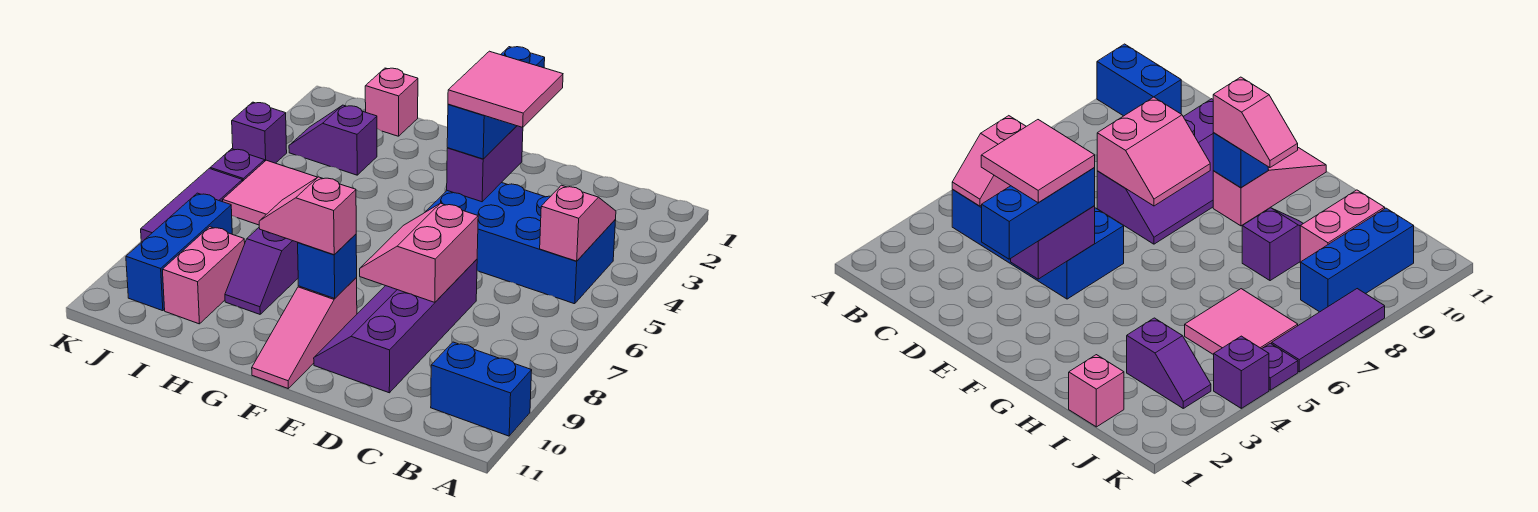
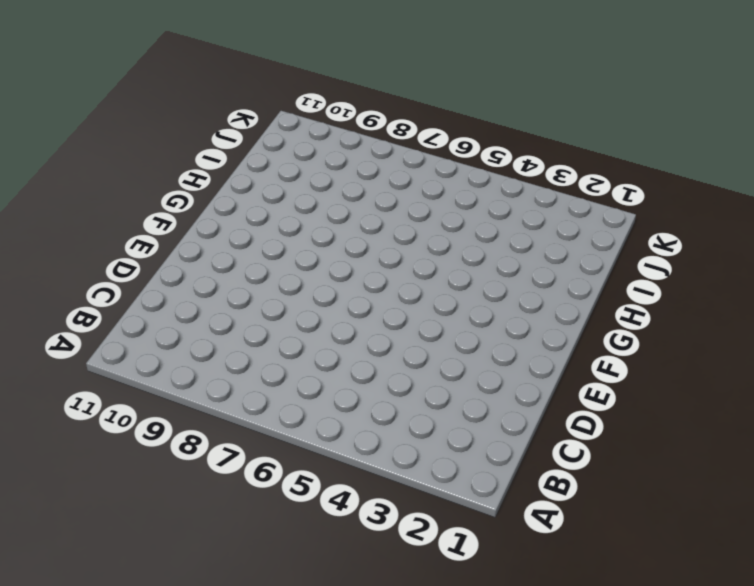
none -> blue 1x2 brick [431,342,532,436]
none -> blue 2x4 brick [426,183,616,304]
none -> purple 2x4 slope [314,259,477,393]

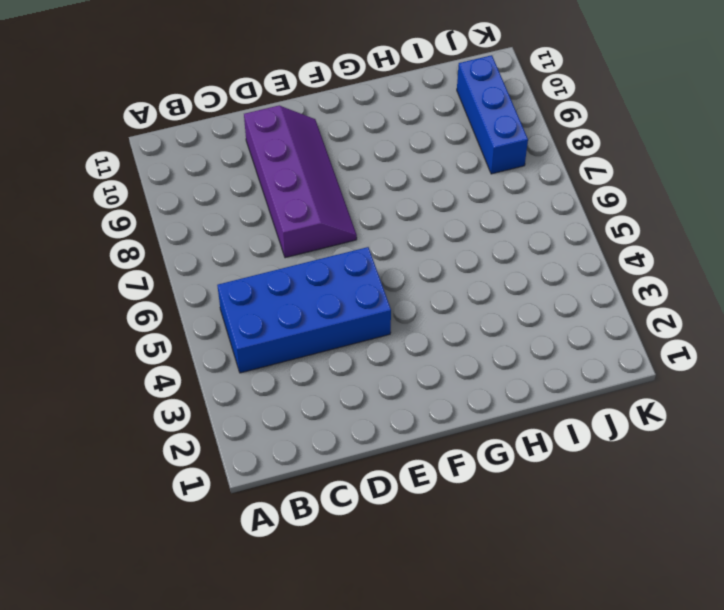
none -> blue 1x2 brick [431,342,532,436]
none -> pink 1x3 slope [252,278,357,388]
none -> purple 1x2 slope [225,228,298,314]

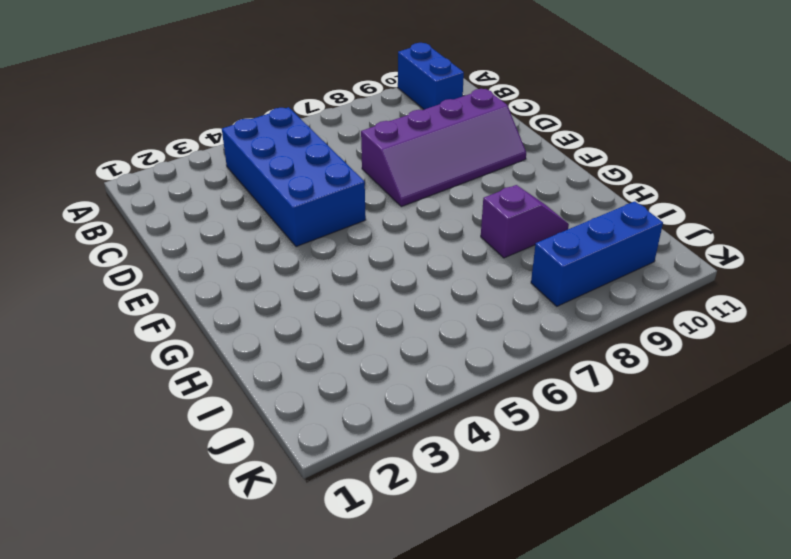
none -> pink 1x3 slope [252,278,357,388]
none -> pink 1x1 brick [365,68,418,136]
none -> purple 1x2 slope [289,105,377,175]

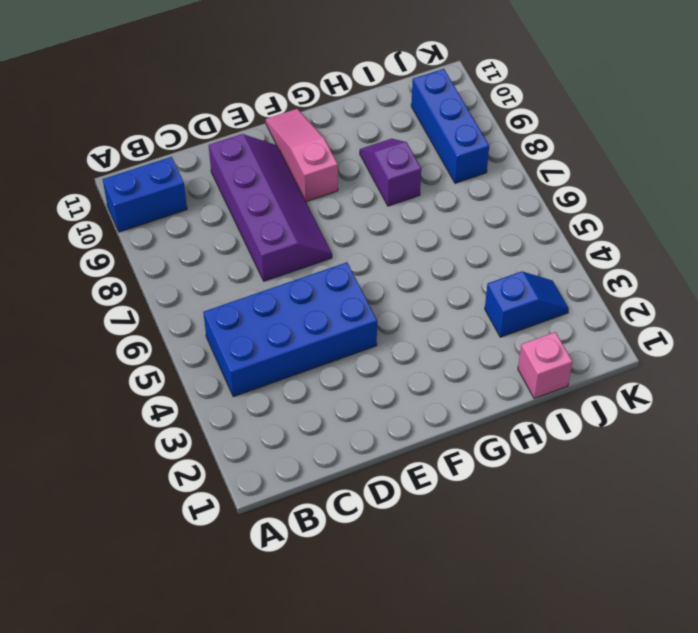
blue 1x2 slope [485,271,569,337] -> purple 1x2 slope [289,105,377,175]
none -> pink 2x2 tile [223,160,317,225]
none -> pink 1x2 brick [162,227,245,324]
none -> purple 1x1 brick [232,102,287,163]

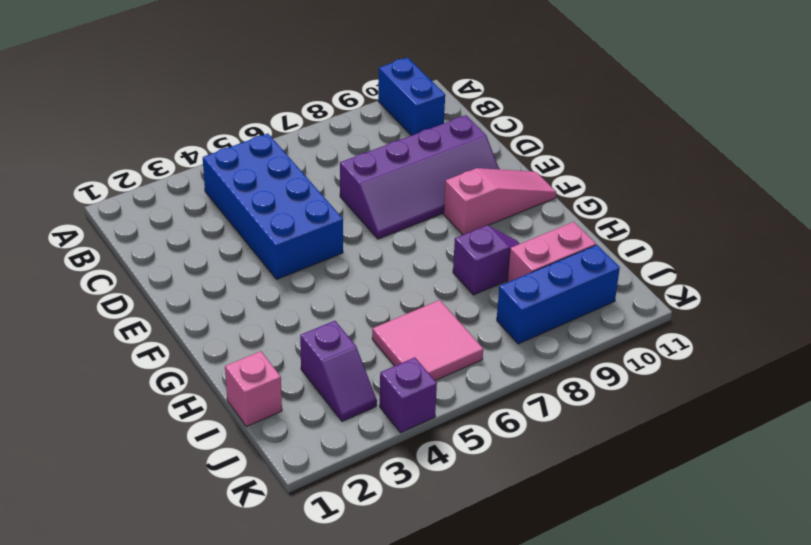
none -> purple 1x1 plate [210,149,265,181]
none -> purple 1x3 tile [141,168,242,242]
none -> pink 1x2 slope [540,185,616,261]

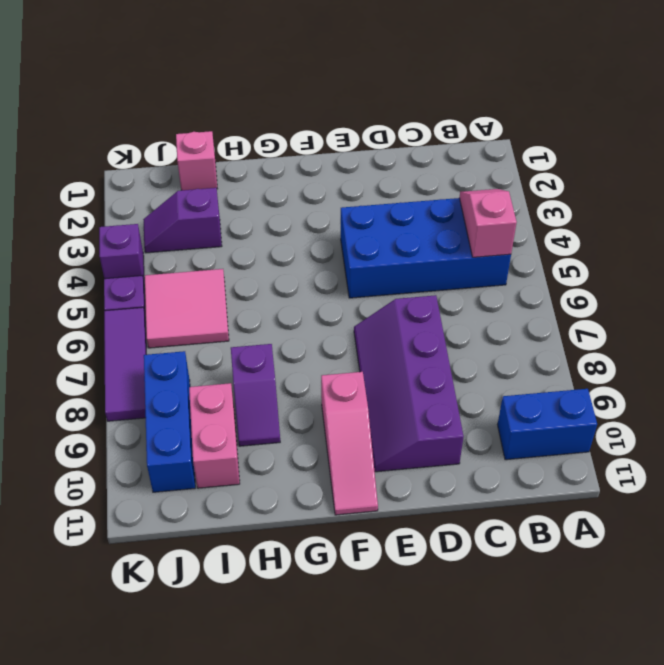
none -> pink 2x2 slope [360,203,478,302]
none -> purple 1x2 brick [447,126,523,202]
none -> blue 1x1 brick [298,234,357,298]

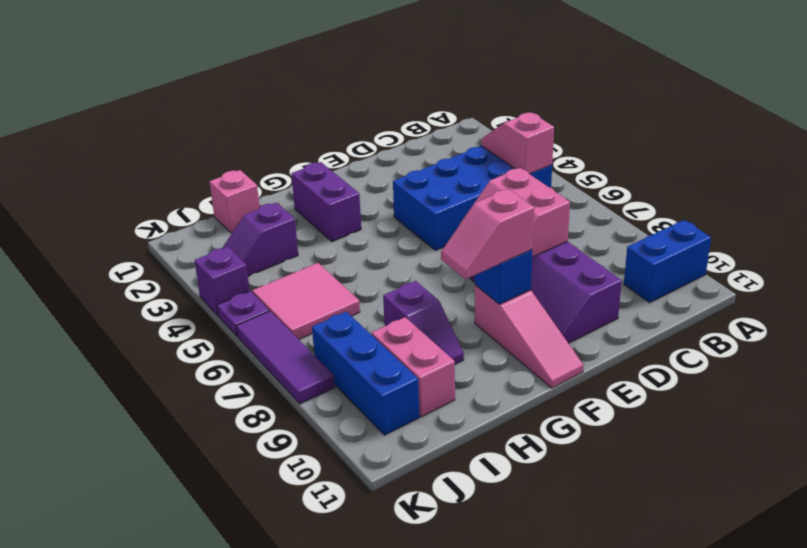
purple 1x2 brick [291,162,361,241] -> purple 1x2 brick moved to [447,126,523,202]
none -> blue 1x3 brick [447,47,545,159]
none -> pink 2x2 tile [448,51,563,127]

